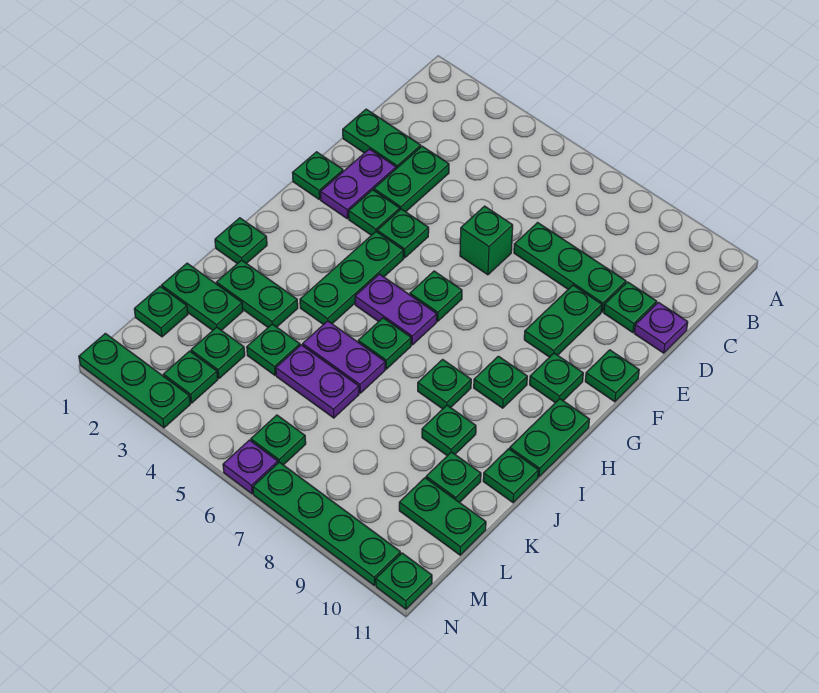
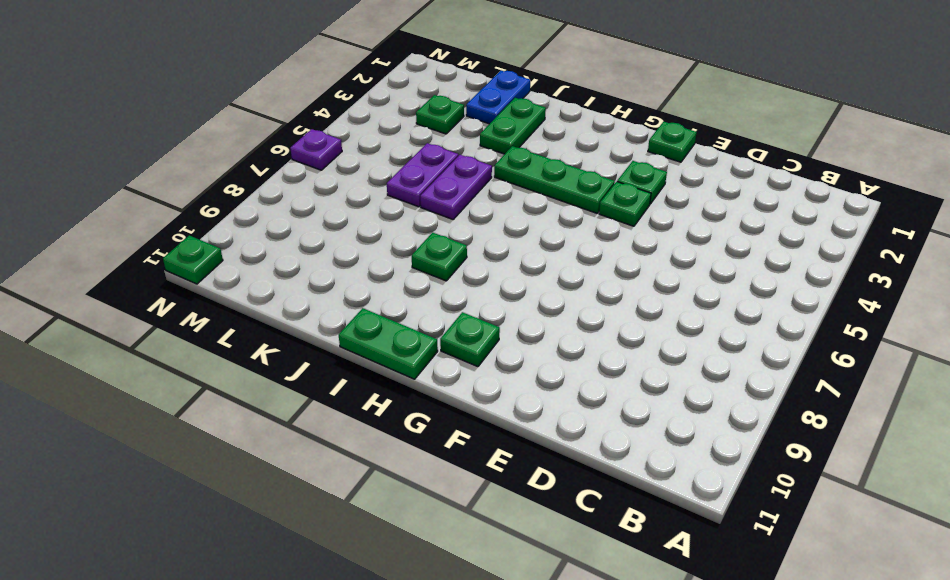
blue 1x2 plate [466,71,530,124] -> green 1x2 plate [161,263,243,330]
none -> green 1x2 plate [343,109,421,169]
none -> green 1x2 plate [374,146,449,212]
none -> green 1x3 plate [514,223,626,312]
none -> green 1x1 plate [604,282,657,333]

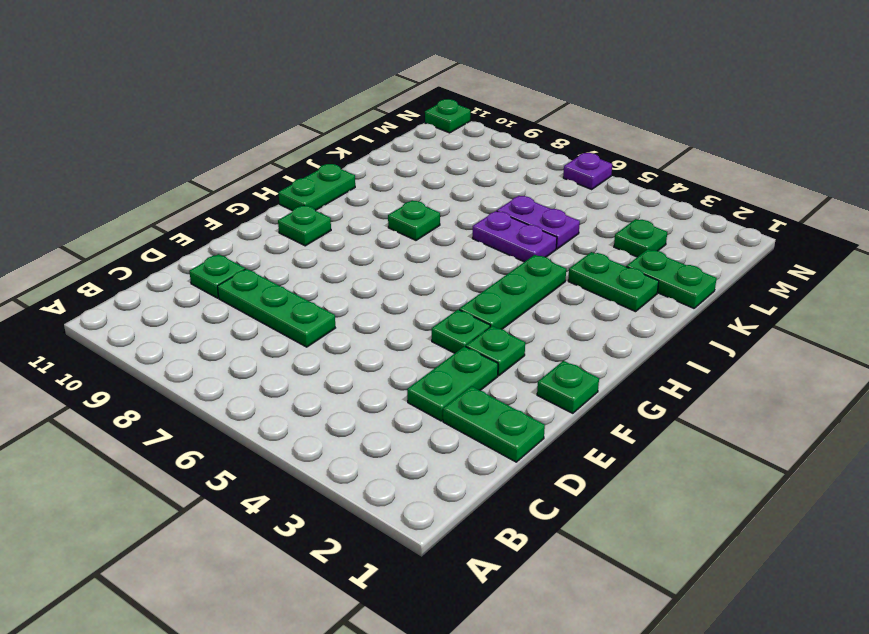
none -> purple 1x1 plate [634,302,688,353]
none -> purple 1x2 plate [320,149,396,219]
none -> green 1x1 brick [460,206,513,275]
none -> green 1x2 plate [524,285,602,357]

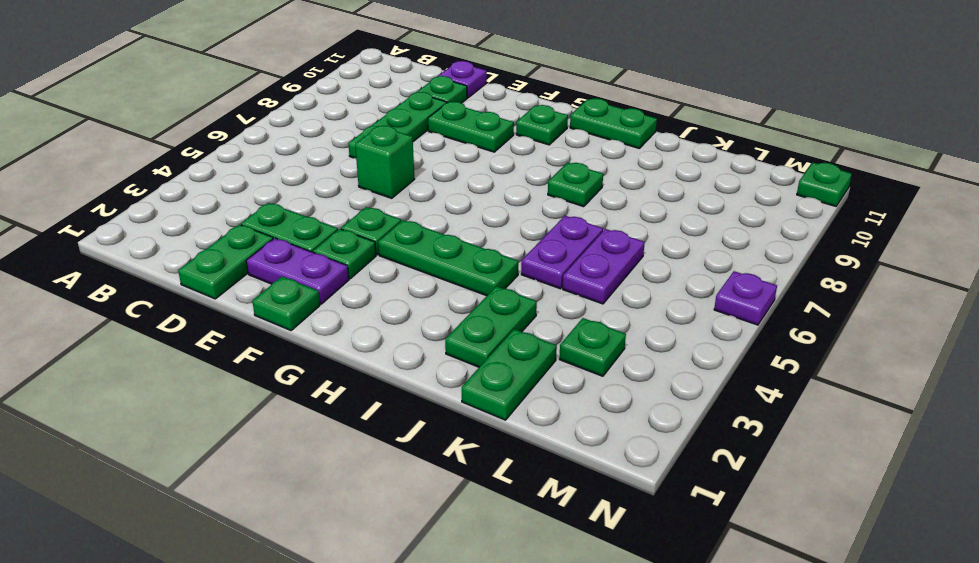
none -> green 1x1 plate [585,350,639,402]
none -> green 1x1 plate [410,271,462,321]
none -> purple 1x2 plate [355,274,437,345]
none -> green 1x1 plate [474,356,527,408]

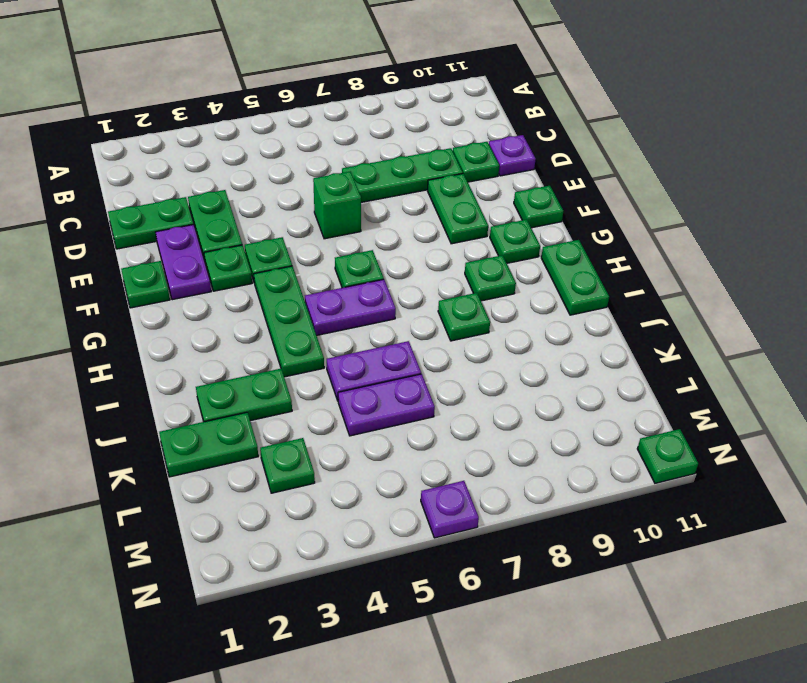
none -> green 1x1 plate [215,218,267,264]
none -> green 1x1 plate [358,318,411,369]
none -> green 1x1 plate [422,405,476,456]
none -> green 1x1 plate [483,449,538,503]

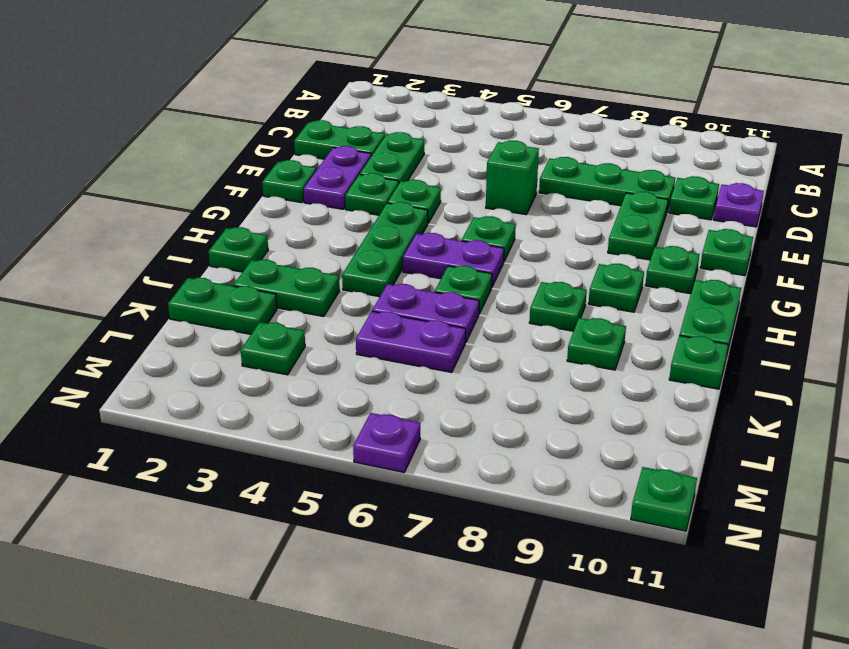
none -> green 1x1 plate [247,324,300,375]
none -> green 1x1 plate [426,452,481,502]
none -> green 1x1 plate [134,286,188,337]
none -> green 1x2 plate [399,478,486,555]

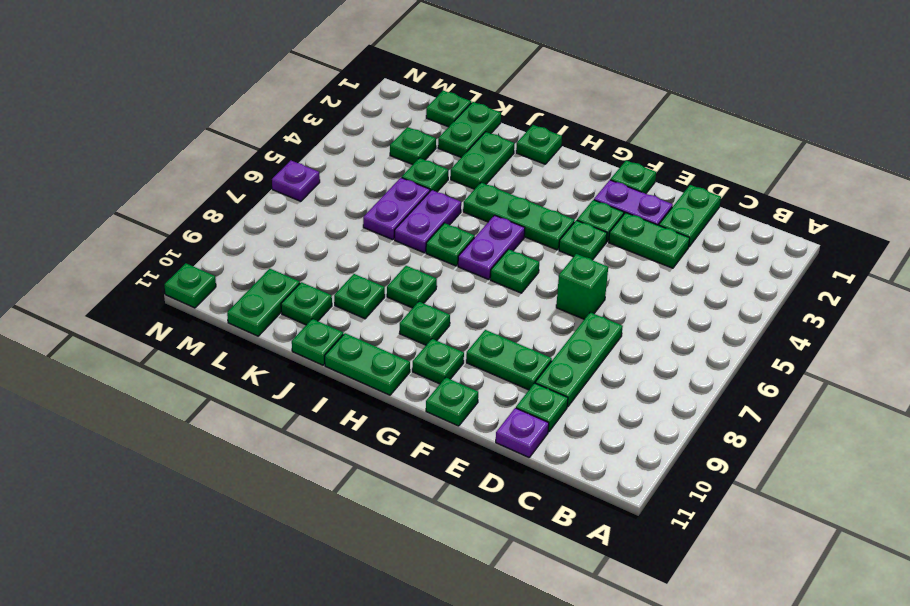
none -> green 1x1 plate [163,351,218,403]
none -> green 1x1 plate [251,415,306,465]
none -> green 1x3 plate [79,333,190,428]
none -> green 1x4 plate [253,462,401,585]

